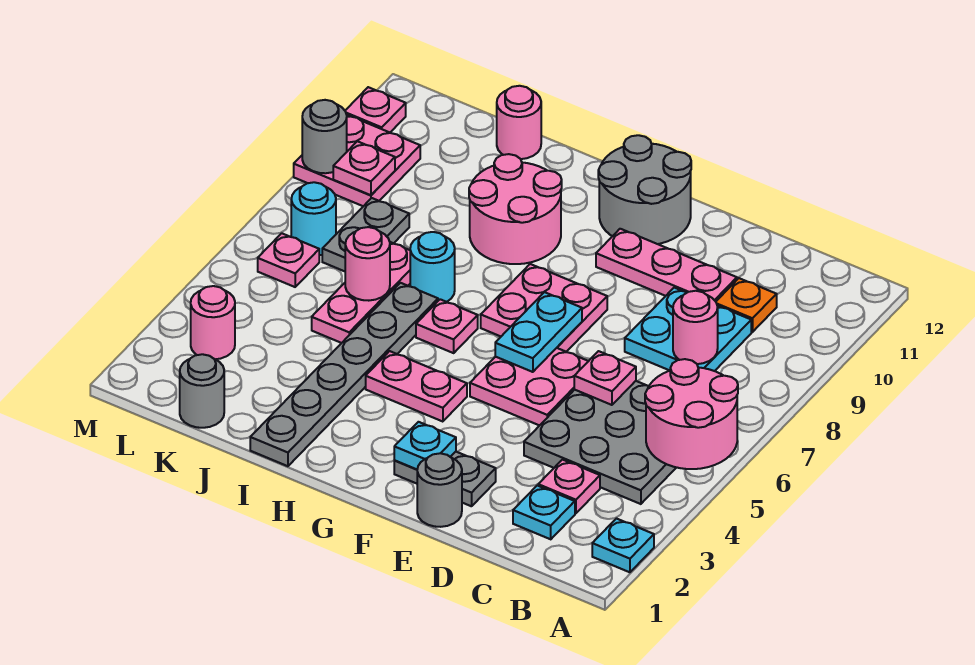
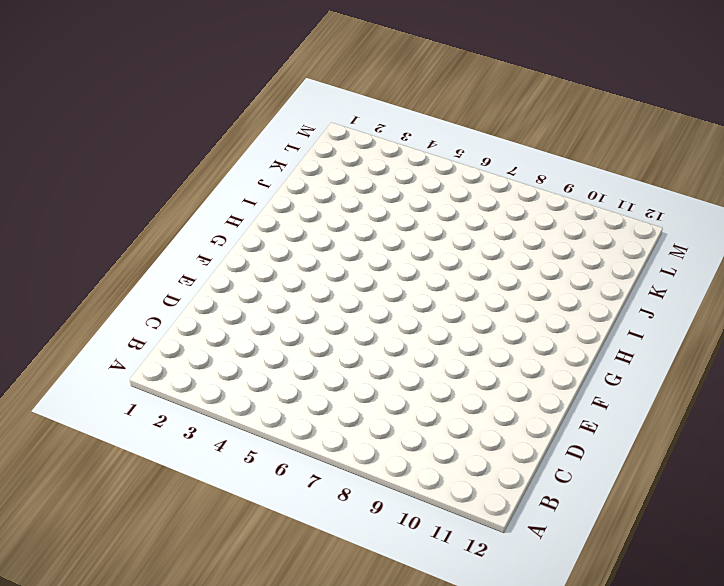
none -> cyan 1x1 plate [592,519,654,572]
none -> grey 3x3 plate [524,381,677,504]
none -> cyan 1x1 plate [513,486,575,539]
none -> pink 1x1 plate [538,460,600,513]

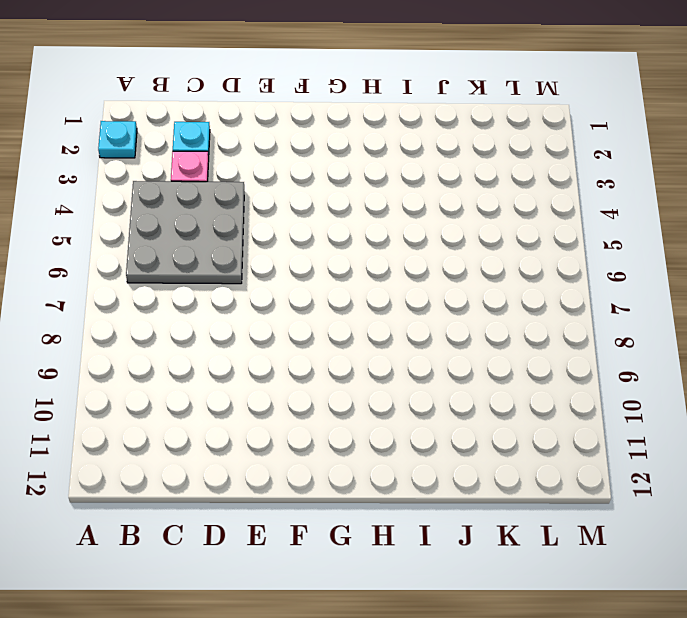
none -> cyan 2x2 plate [625,288,751,371]
none -> orange 1x1 plate [716,278,777,332]
none -> pink 1x3 plate [596,229,737,301]
none -> grey 1x1 round brick [417,453,462,527]

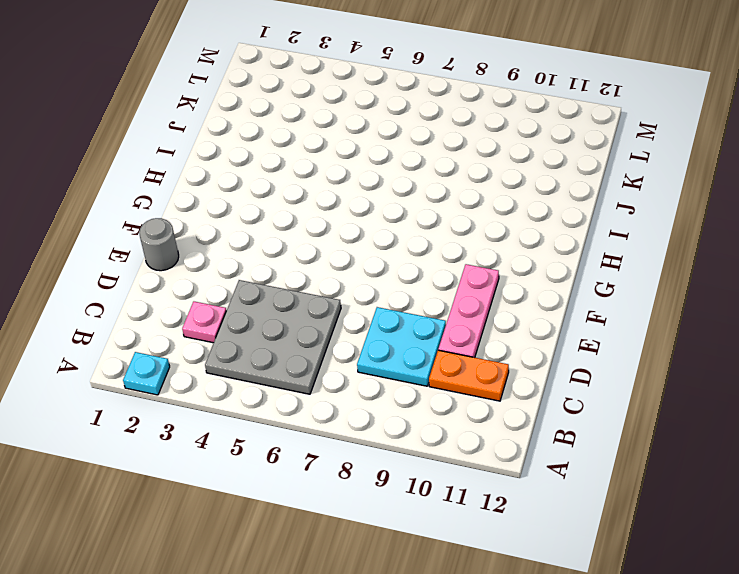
orange 1x2 plate [429,350,509,401] -> orange 1x1 plate [716,278,777,332]
none -> cyan 1x1 plate [513,486,575,539]
none -> grey 1x2 plate [394,452,496,506]
none -> pink 2x2 plate [470,348,588,426]
none -> pink 2x2 plate [481,264,607,352]

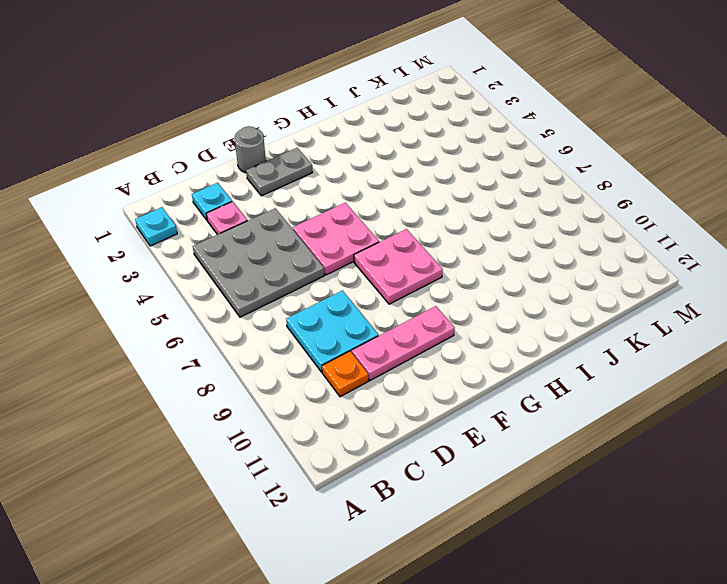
none -> grey 2x2 round brick [598,135,691,244]
none -> pink 1x2 plate [366,351,467,422]
none -> pink 1x1 plate [416,299,478,353]
none -> pink 2x2 round brick [469,154,562,264]

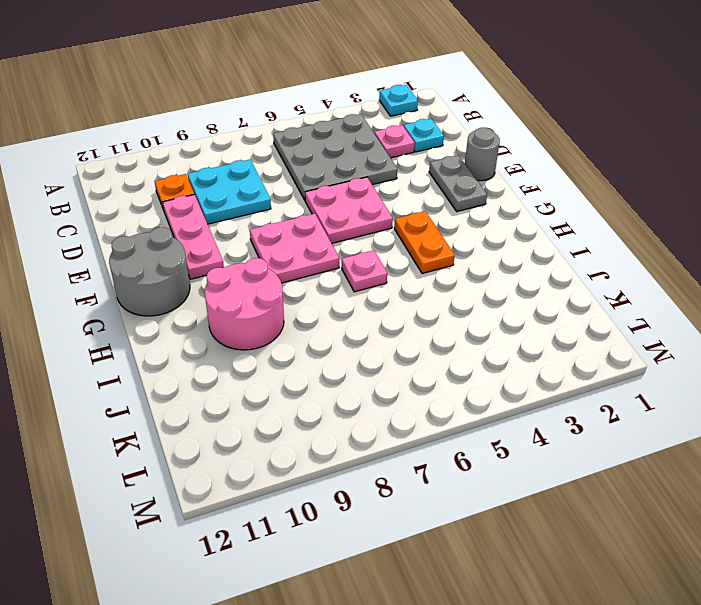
orange 1x2 plate [394,211,455,274] -> pink 1x2 plate [366,351,467,422]
none -> grey 1x6 plate [250,283,438,466]
none -> cyan 1x1 round brick [410,232,455,302]
none -> pink 1x3 plate [312,242,410,343]
none -> pink 1x1 round brick [497,86,541,159]

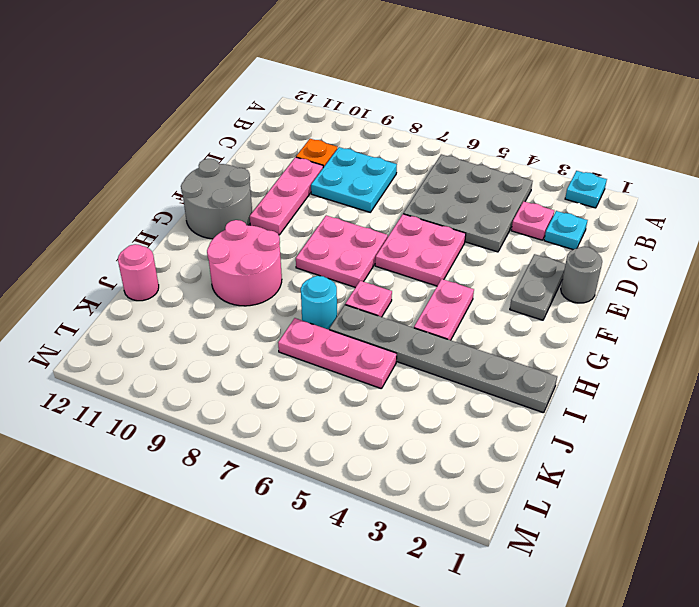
none -> grey 1x1 round brick [180,354,224,428]
none -> grey 1x2 plate [322,198,409,271]
none -> pink 1x1 round brick [191,286,235,359]
none -> pink 1x1 plate [258,233,319,287]

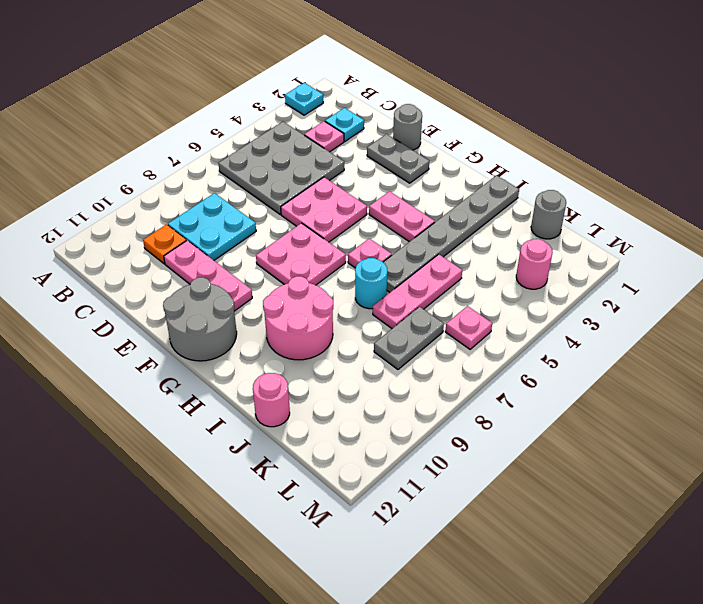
none -> cyan 1x1 round brick [291,182,336,255]
none -> pink 2x2 plate [294,115,420,206]
none -> pink 1x1 plate [345,87,406,132]
none -> pink 2x2 round brick [645,359,738,469]

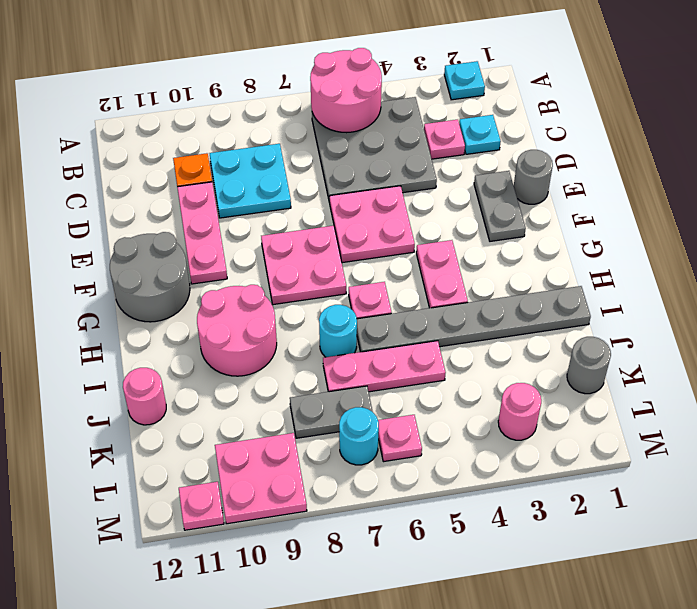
none -> pink 1x1 round brick [673,291,718,364]
none -> pink 1x1 plate [574,351,636,405]
none -> cyan 1x1 plate [394,422,456,469]
none -> cyan 1x2 plate [495,292,582,372]

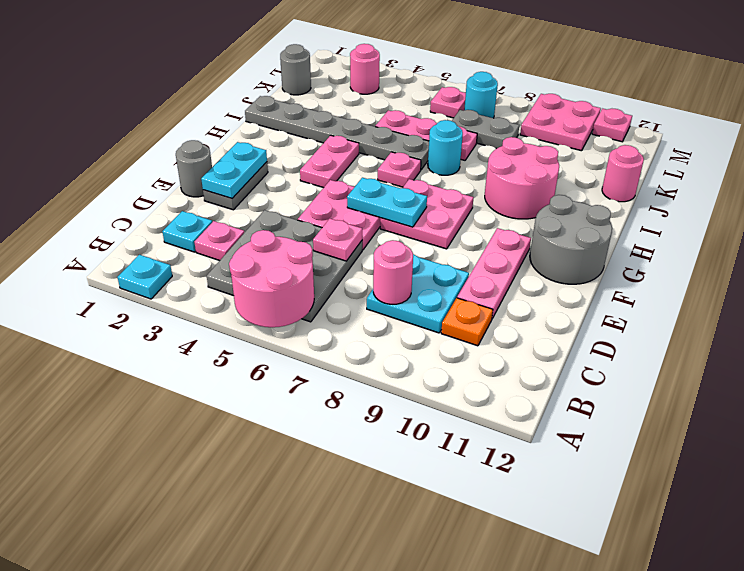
cyan 1x2 plate [201,142,267,198] -> cyan 1x1 plate [394,422,456,469]
none -> pink 1x1 round brick [345,227,390,301]
none -> pink 1x1 plate [333,141,395,195]
none -> grey 1x1 round brick [302,100,347,173]

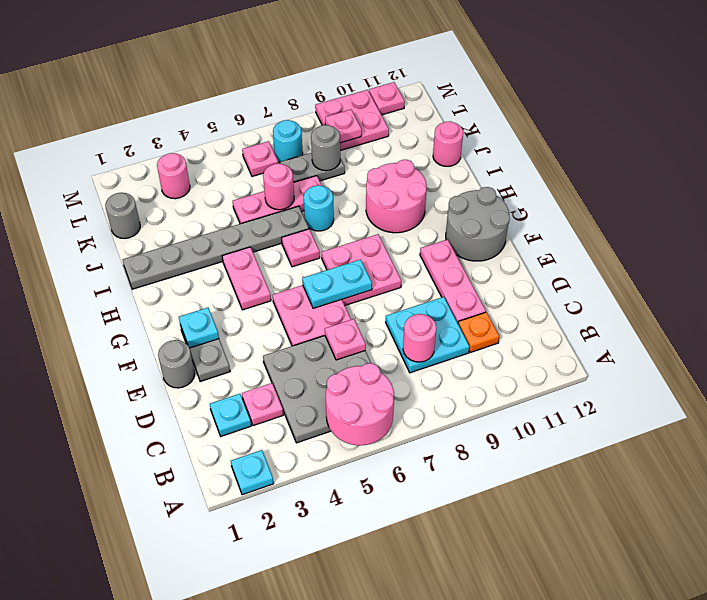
grey 1x1 round brick [311,125,340,171] -> grey 1x1 round brick moved to [302,100,347,173]

